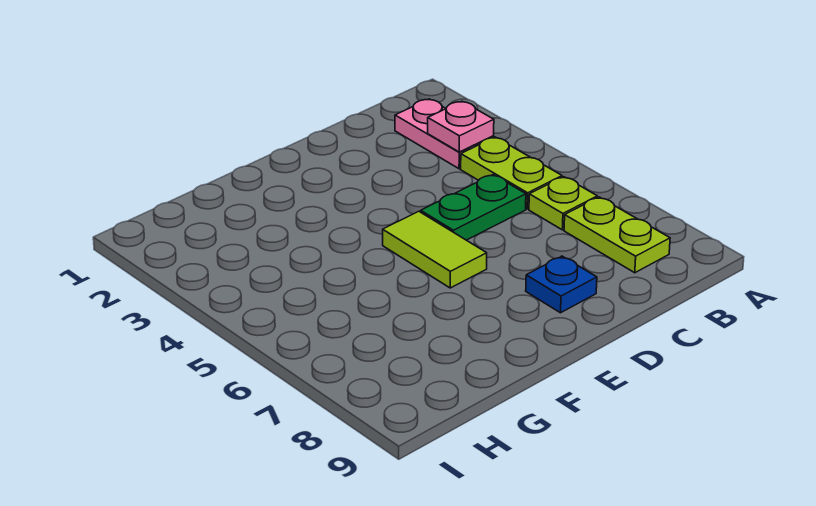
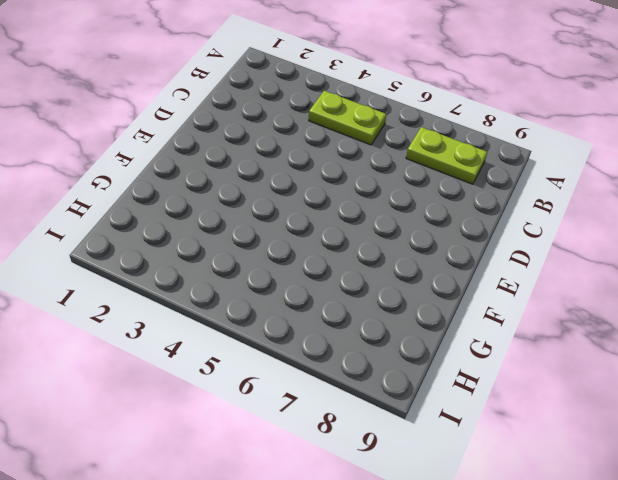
none -> pink 1x2 plate [395,99,494,169]
none -> lime 1x1 plate [529,177,597,230]

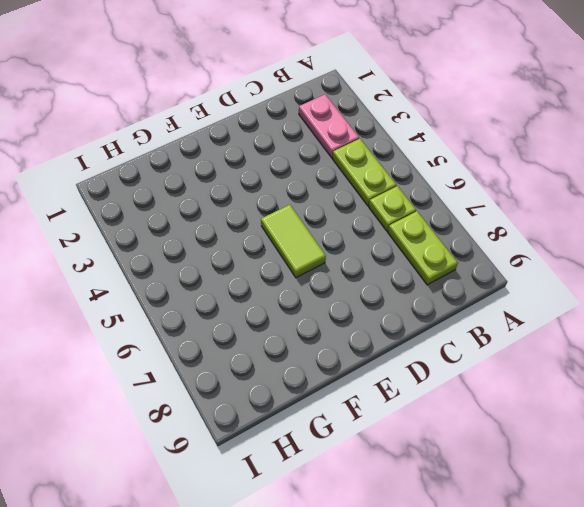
none -> green 1x2 plate [421,175,526,240]
none -> blue 1x1 plate [526,256,597,313]

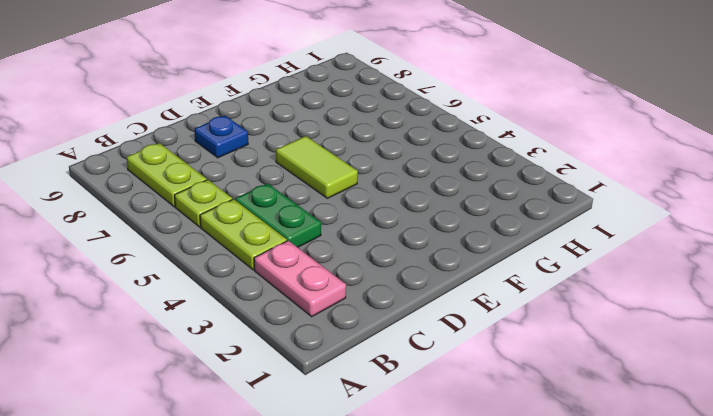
green 1x2 plate [235,183,321,247] -> green 1x2 plate turned to [421,175,526,240]
none -> pink 1x1 plate [428,101,494,152]

